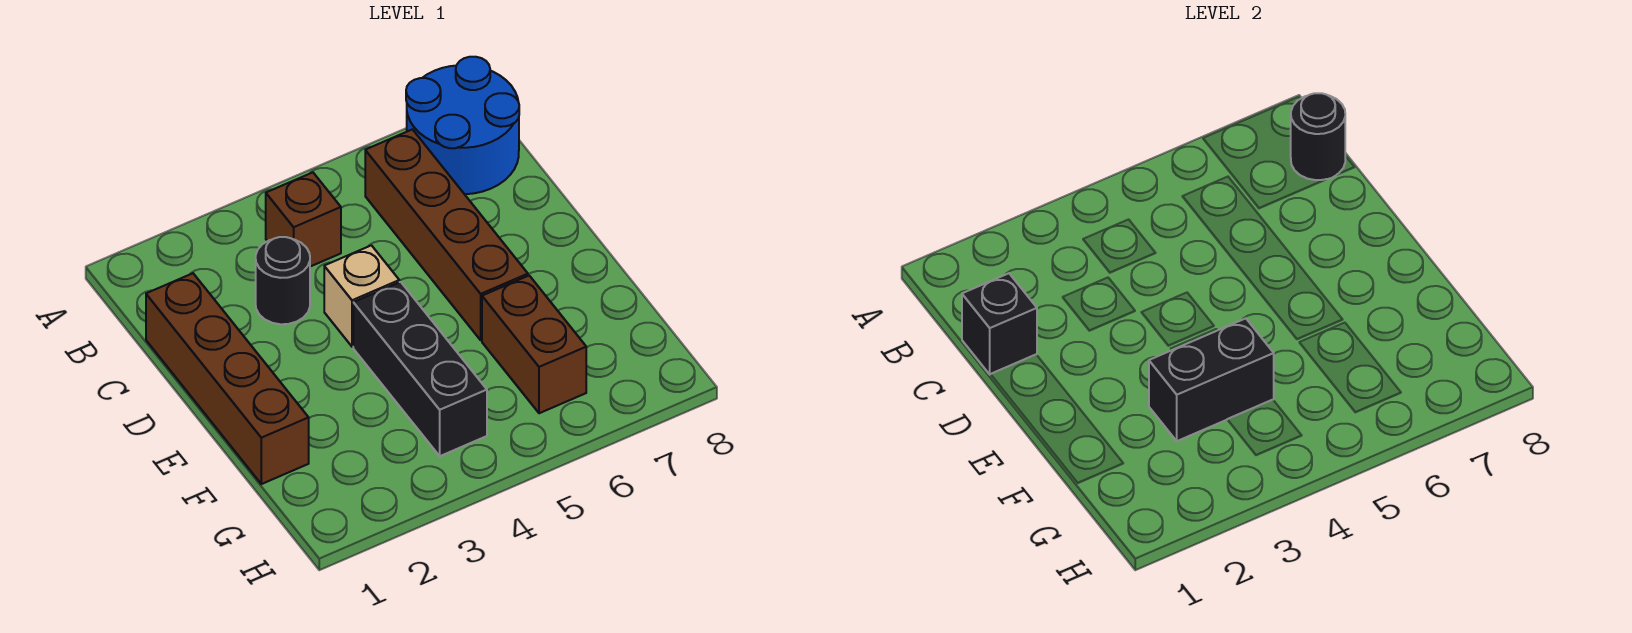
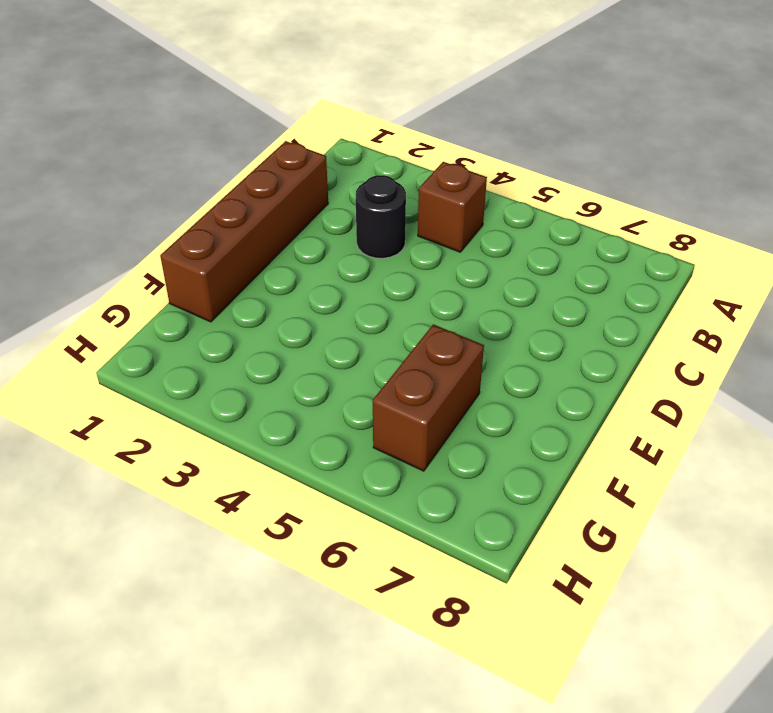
none -> blue 2x2 round brick [406,57,519,194]
none -> brown 1x4 brick [365,129,528,340]

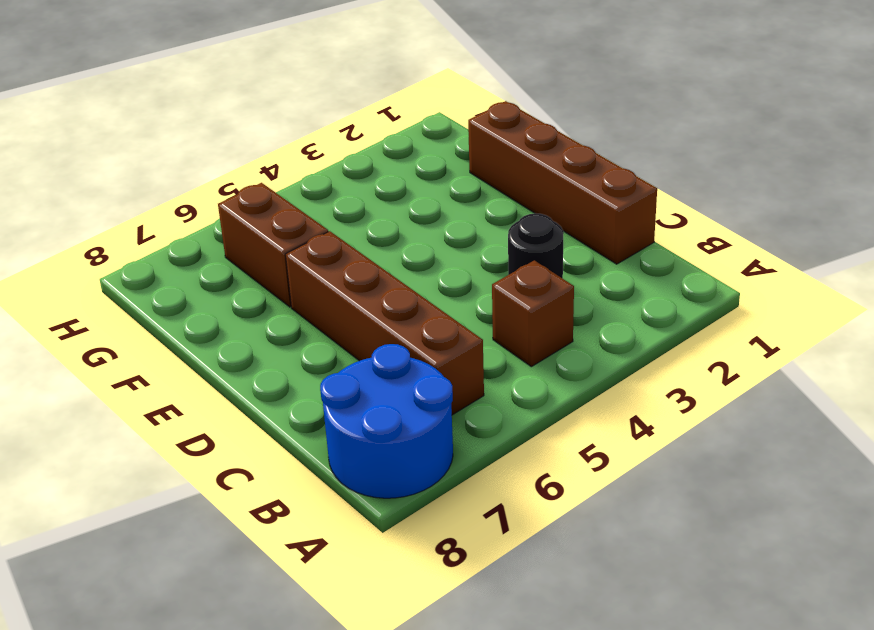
none -> tan 1x1 brick [324,245,399,347]
none -> black 1x3 brick [353,282,487,456]

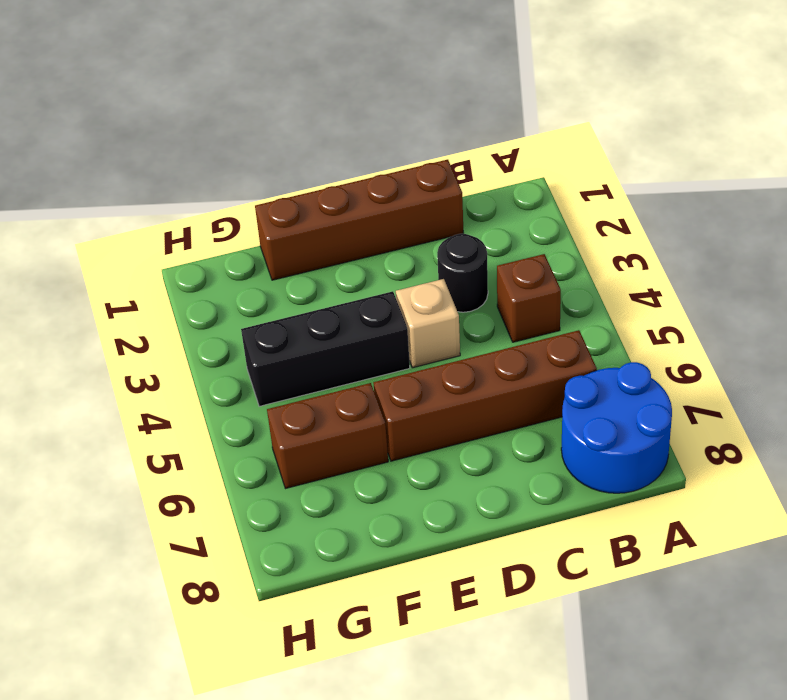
none -> black 1x1 round brick [1291,93,1345,180]
none -> black 1x1 brick [962,273,1037,374]

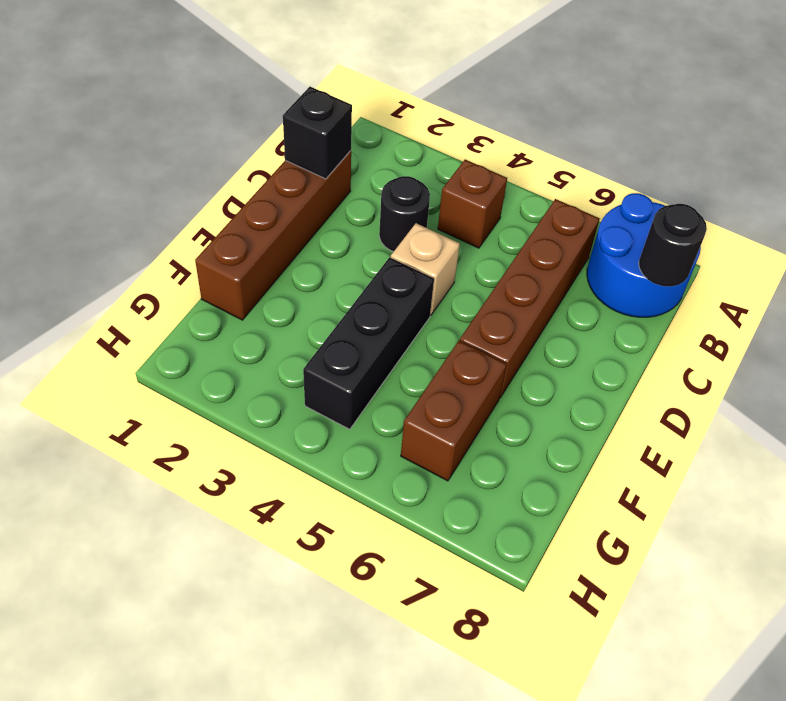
none -> black 1x2 brick [1149,318,1274,441]

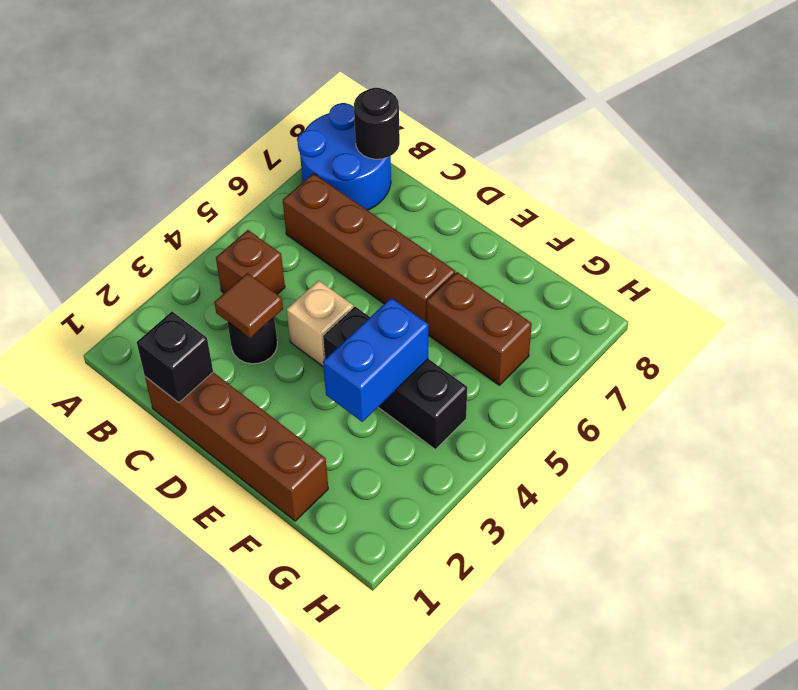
brown 1x1 tile [214,273,283,338] -> none
blue 1x2 brick [323,298,428,422] -> black 1x2 brick [1149,318,1274,441]

